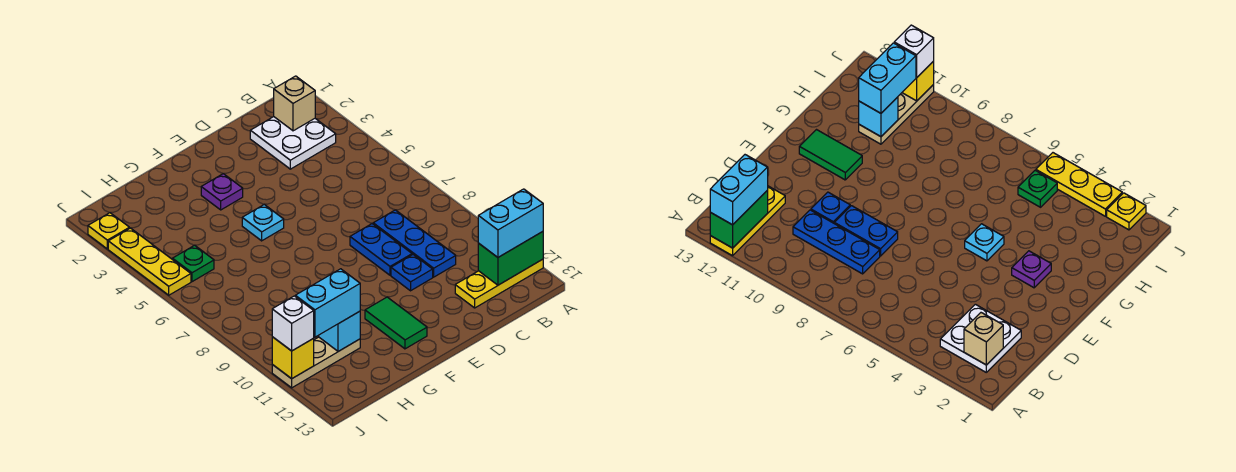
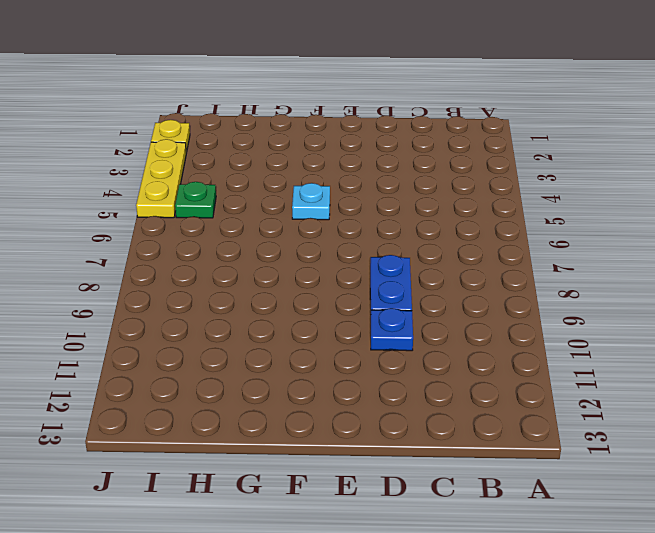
none -> yellow 1x3 plate [455,259,543,308]
none -> white 2x2 plate [250,117,336,169]
none -> blue 1x3 plate [373,210,456,277]

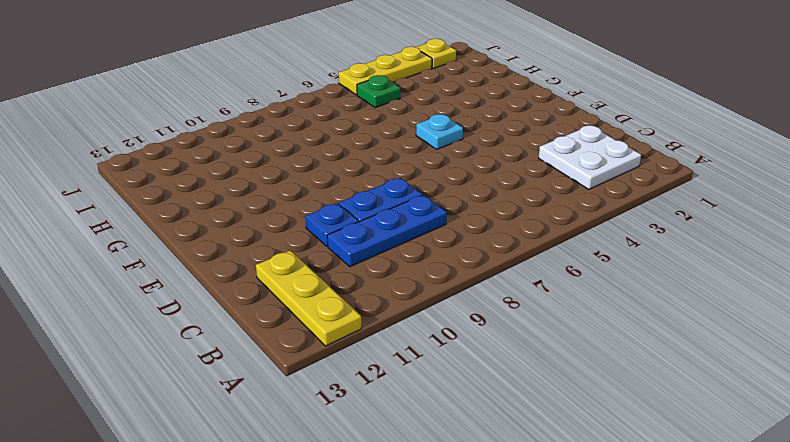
none -> purple 1x1 plate [201,174,243,210]
none -> green 1x2 tile [365,297,427,349]
none -> tan 1x3 plate [272,337,360,388]

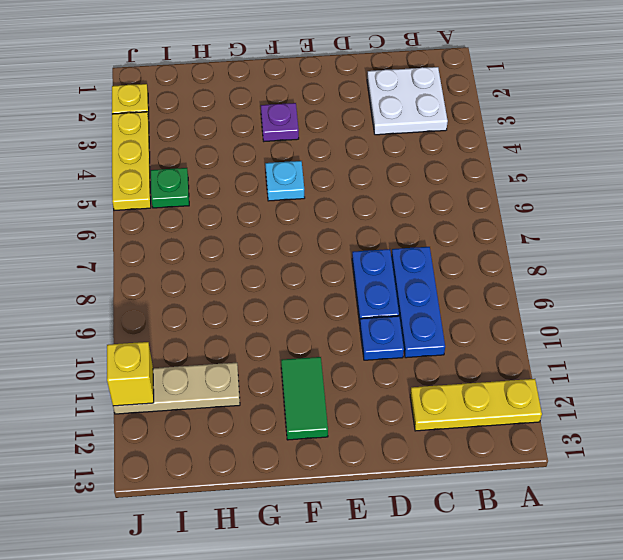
none -> green 1x2 brick [478,232,543,285]
none -> tan 1x1 brick [274,76,315,131]
none -> cyan 1x1 brick [319,311,360,351]

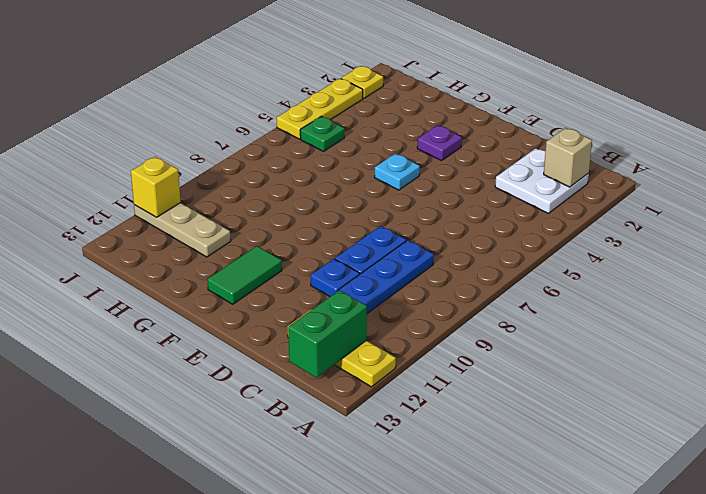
green 1x2 brick [288,290,367,378] -> green 1x2 brick turned to [478,232,543,285]
none -> cyan 1x1 brick [319,311,360,351]
none -> cyan 1x2 brick [478,189,543,257]
none -> cyan 1x2 brick [295,269,360,337]

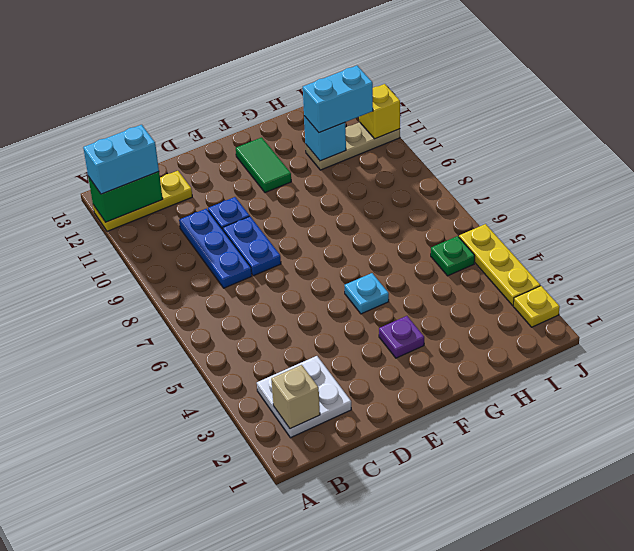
none -> white 1x1 brick [272,296,314,351]

